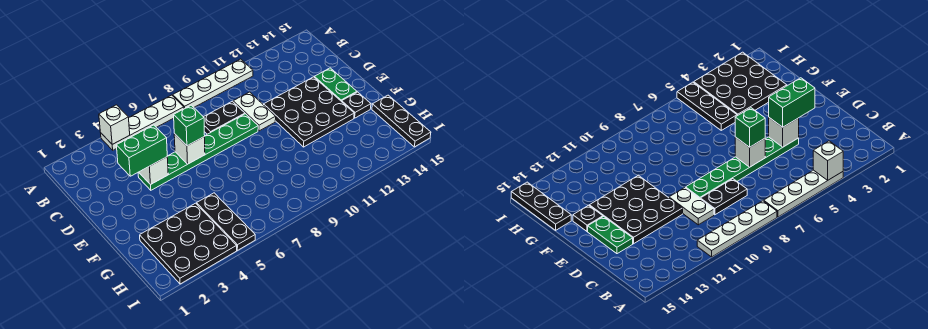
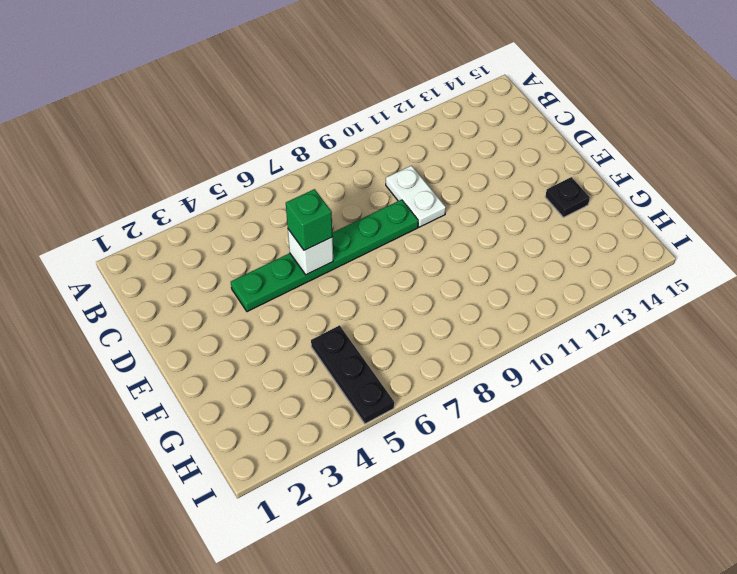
none -> white 1x4 plate [101,95,184,150]
none -> white 1x4 plate [173,59,253,109]
none -> black 1x2 plate [204,101,245,134]

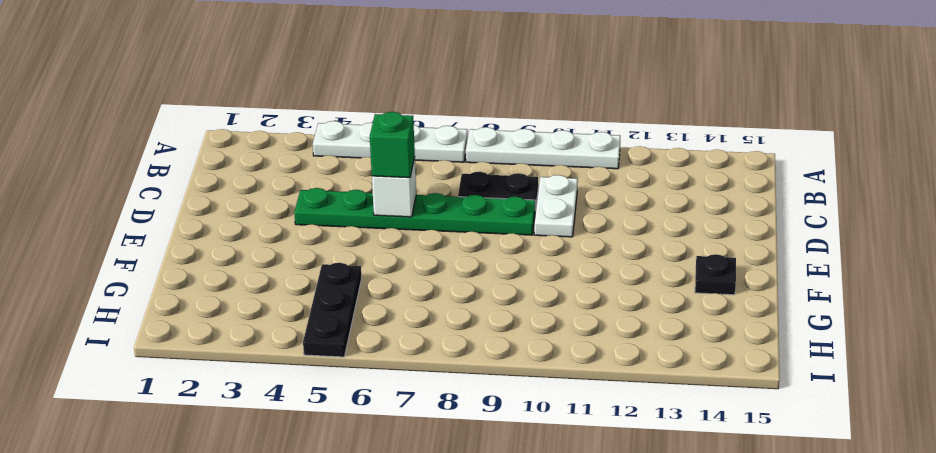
none -> black 3x3 plate [264,77,354,147]
none -> green 1x2 plate [314,68,357,102]
none -> black 3x3 plate [140,203,237,284]

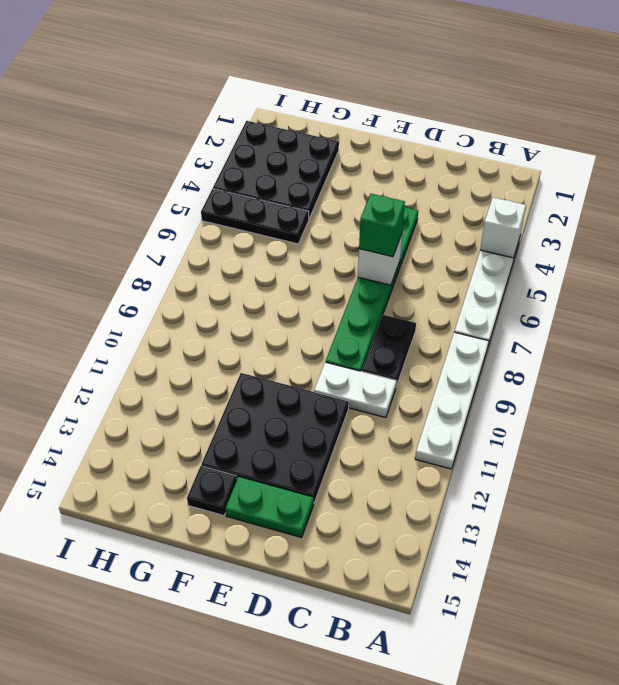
none -> black 1x3 plate [372,95,431,147]
none -> white 1x1 brick [139,157,168,184]
none -> green 1x2 brick [116,125,167,176]

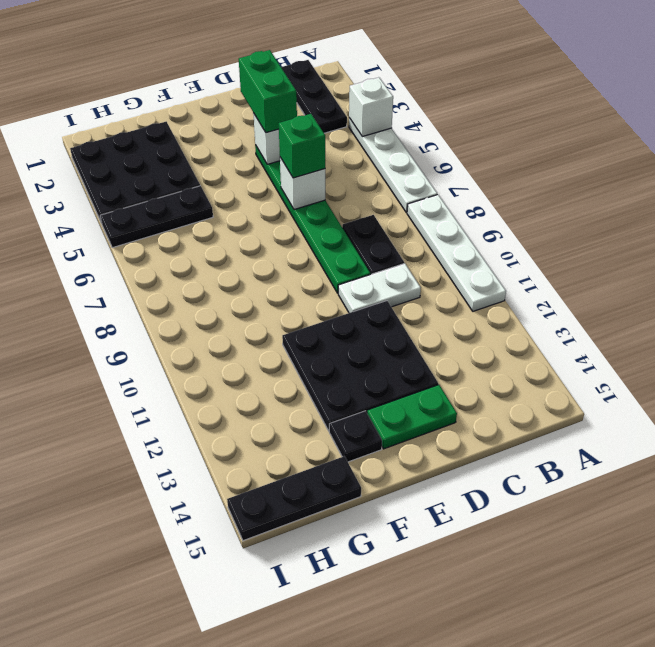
black 1x3 plate [281,60,347,133] -> none

